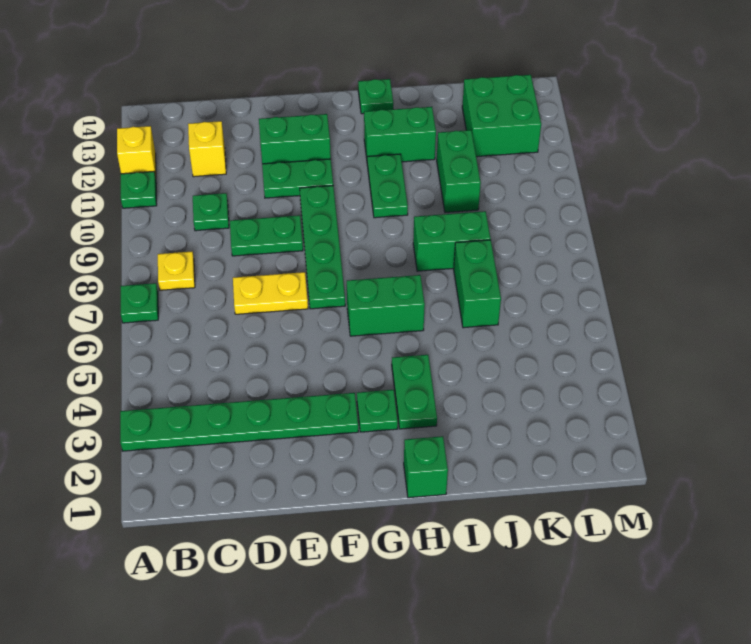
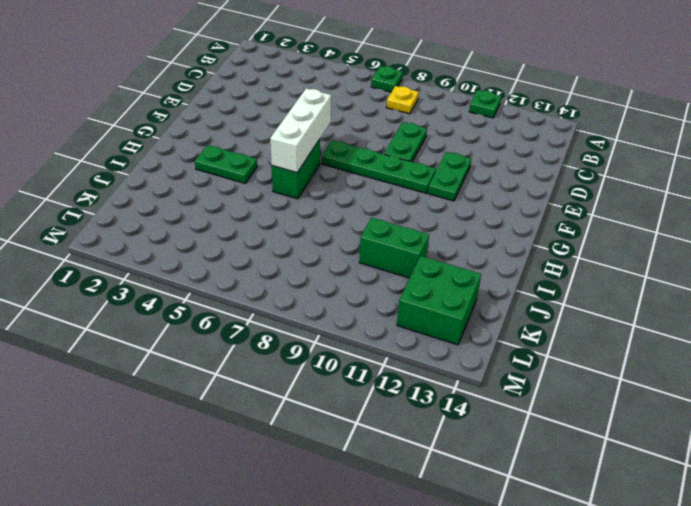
white 1x3 brick [270,88,331,173] -> none
none -> green 1x6 plate [120,393,358,451]
none -> yellow 1x1 brick [117,126,156,176]
none -> green 1x1 plate [193,193,229,231]

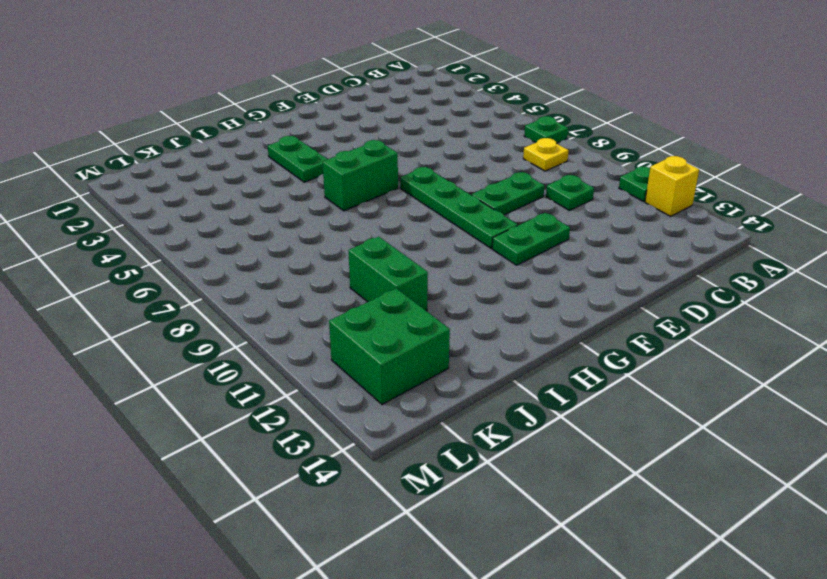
none -> green 1x6 plate [120,393,358,451]
none -> yellow 1x1 brick [188,121,226,177]
none -> yellow 1x2 plate [233,272,308,314]

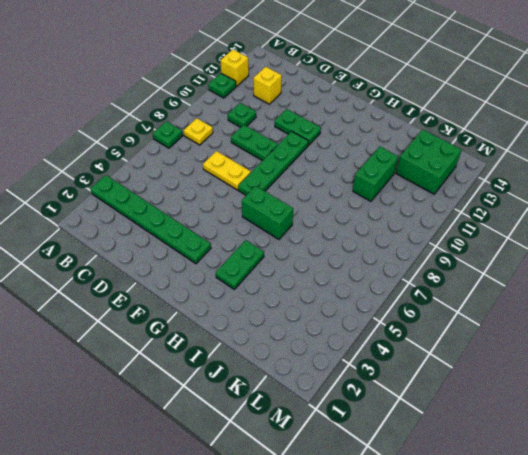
none -> green 1x2 brick [259,114,331,164]
none -> green 1x1 plate [357,390,398,432]
none -> green 1x1 brick [404,436,448,498]

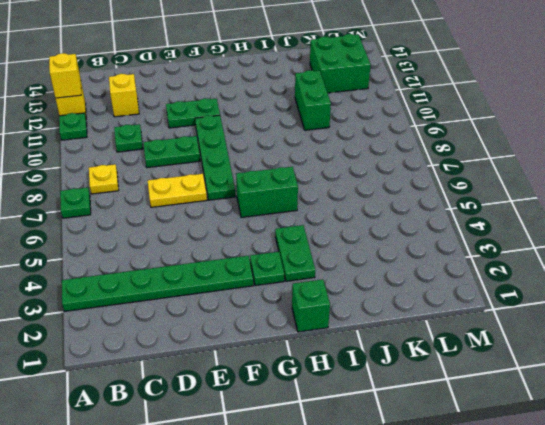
yellow 1x1 brick [49,53,81,98] -> none
none -> green 1x2 brick [259,114,331,164]
none -> green 1x2 plate [367,154,408,218]
none -> green 1x2 brick [364,107,436,162]

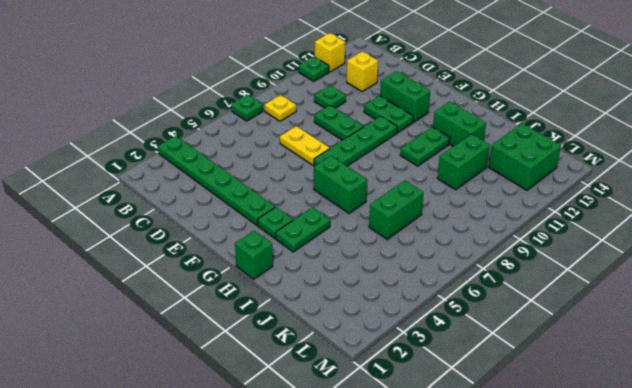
none -> green 1x1 plate [358,79,393,114]
none -> green 1x2 brick [413,211,491,271]

